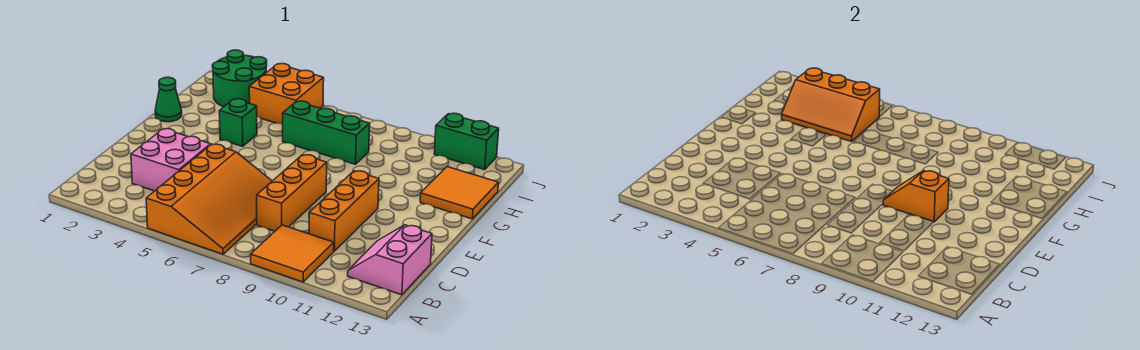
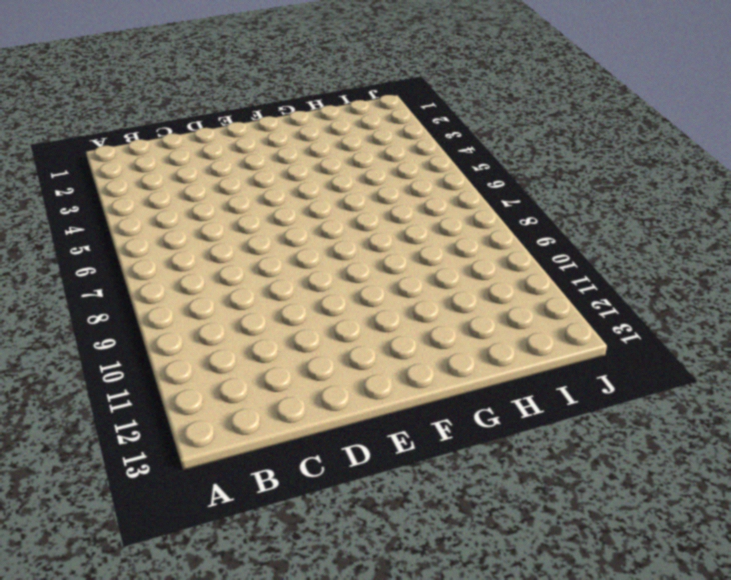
none -> orange 3x4 slope [146,144,272,254]
none -> orange 2x2 tile [251,225,334,282]
none -> pink 2x2 slope [348,225,432,295]

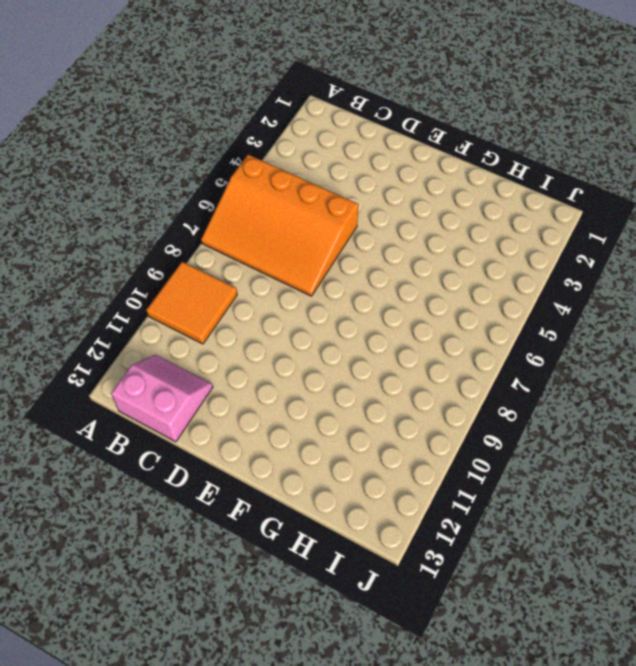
none -> pink 2x2 brick [131,129,211,191]
none -> orange 1x3 brick [257,155,327,231]
none -> orange 1x3 brick [309,171,379,251]

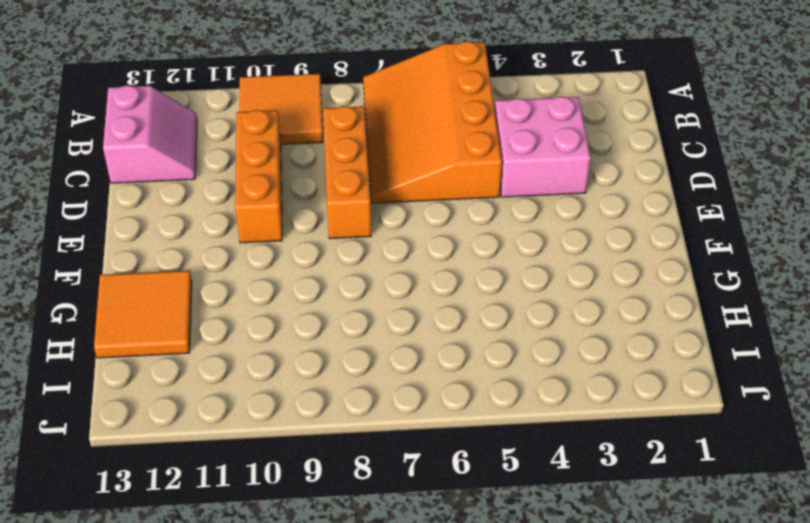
none -> green 1x1 cone [155,77,182,122]
none -> green 1x1 brick [219,99,257,146]
none -> green 1x3 brick [283,101,370,164]

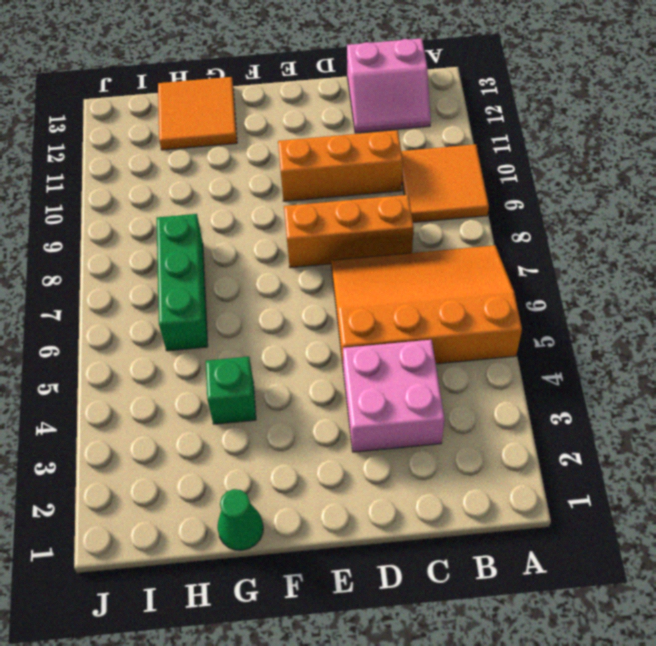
none -> green 2x2 round brick [212,50,267,107]
none -> orange 2x2 brick [249,64,324,124]
none -> green 1x2 brick [434,113,499,170]

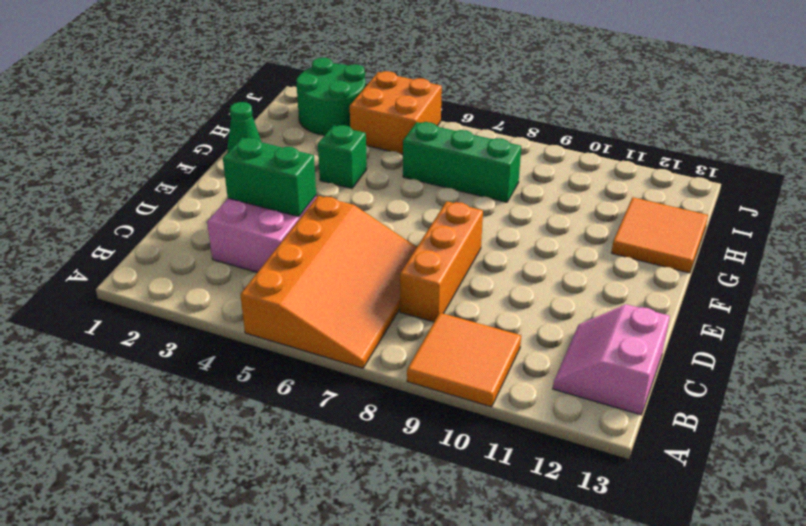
green 1x2 brick [223,138,316,217] -> green 1x2 brick moved to [434,113,499,170]
none -> orange 1x3 brick [309,171,379,251]
none -> orange 1x2 slope [883,171,949,222]
none -> orange 2x3 slope [782,68,880,141]

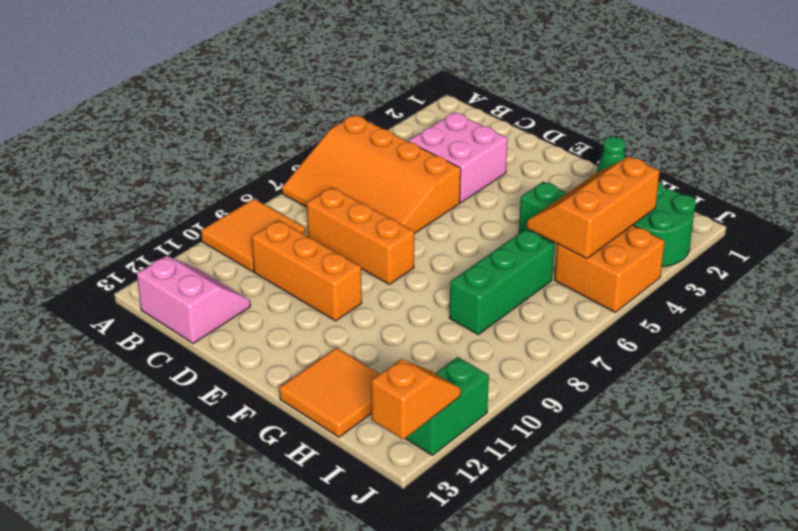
orange 1x2 slope [371,359,461,439] -> orange 1x2 slope moved to [883,171,949,222]

